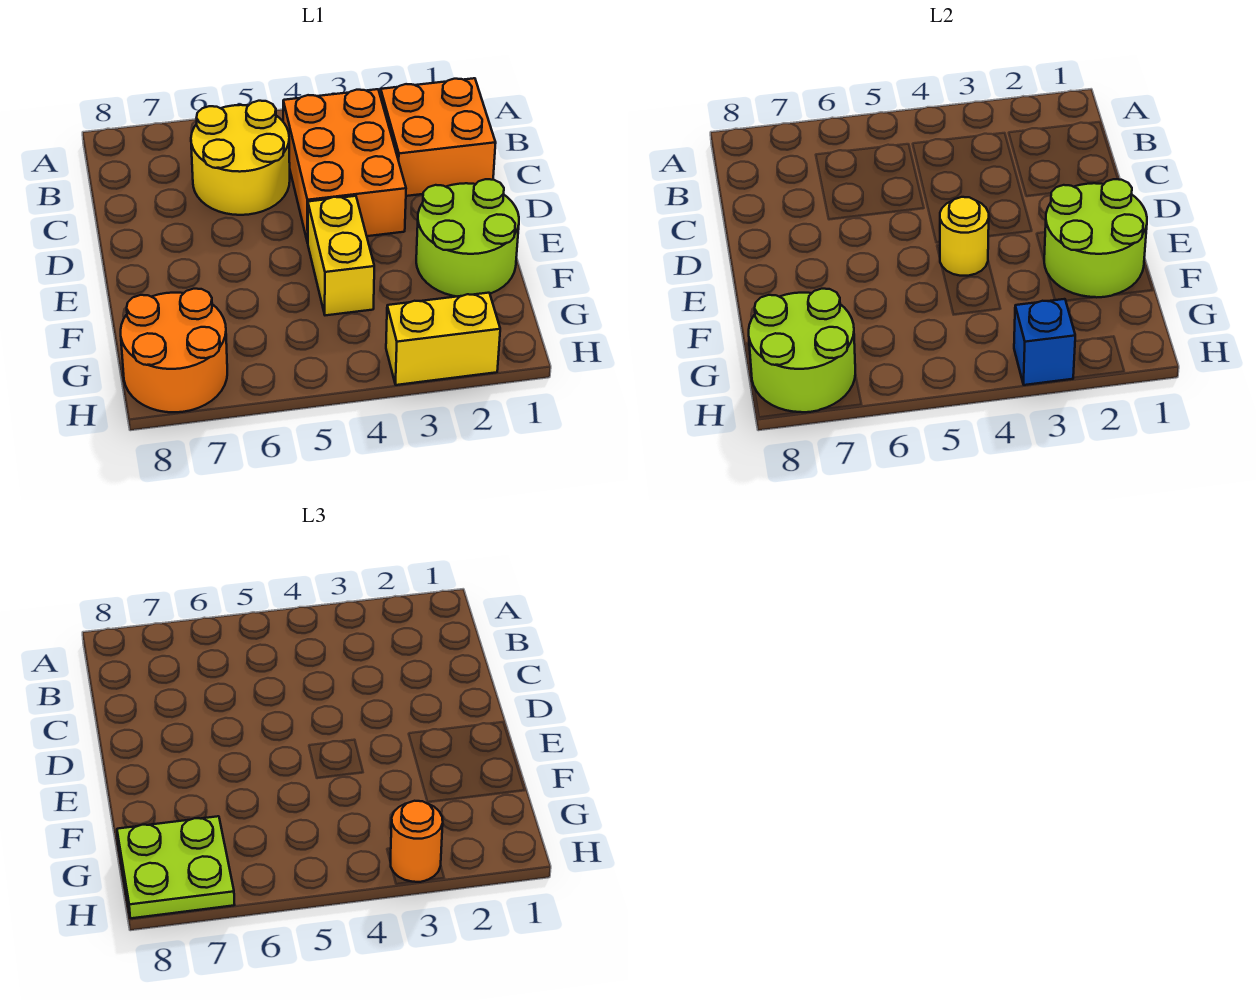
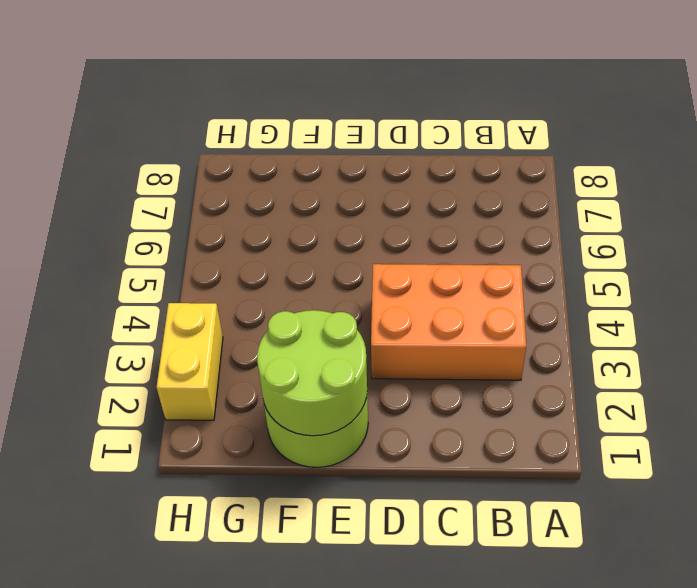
none -> orange 2x2 brick [381,78,496,196]
none -> yellow 2x2 round brick [191,101,290,215]
none -> yellow 1x2 brick [308,196,374,315]

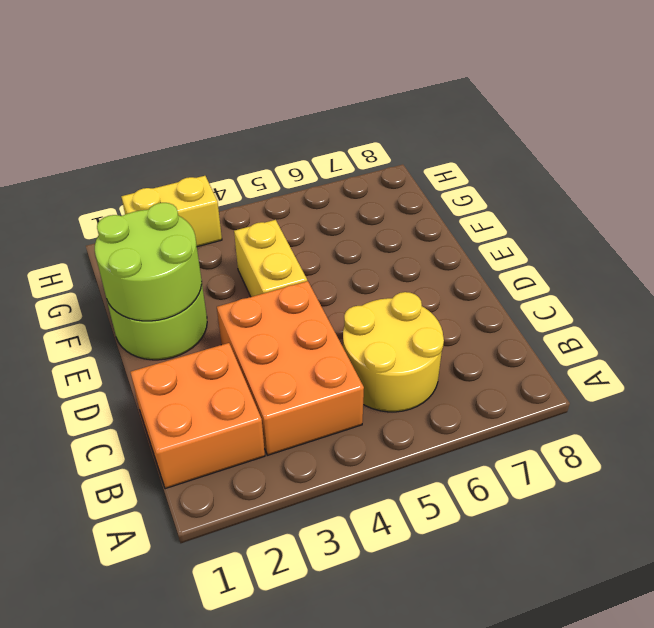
none -> orange 2x2 round brick [121,289,227,412]
none -> yellow 1x1 round brick [940,197,989,276]
none -> lime 2x2 round brick [749,289,855,412]

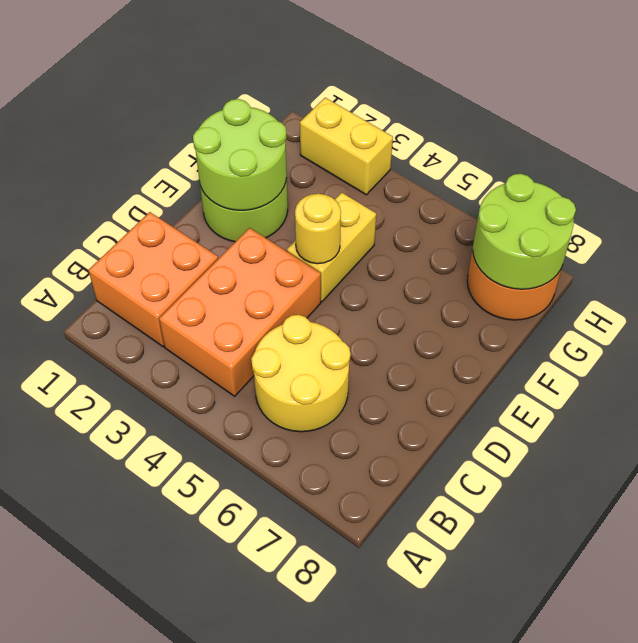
none -> blue 1x1 brick [1014,299,1075,385]
none -> lime 2x2 plate [117,816,235,918]
none -> orange 1x1 round brick [390,801,443,882]

